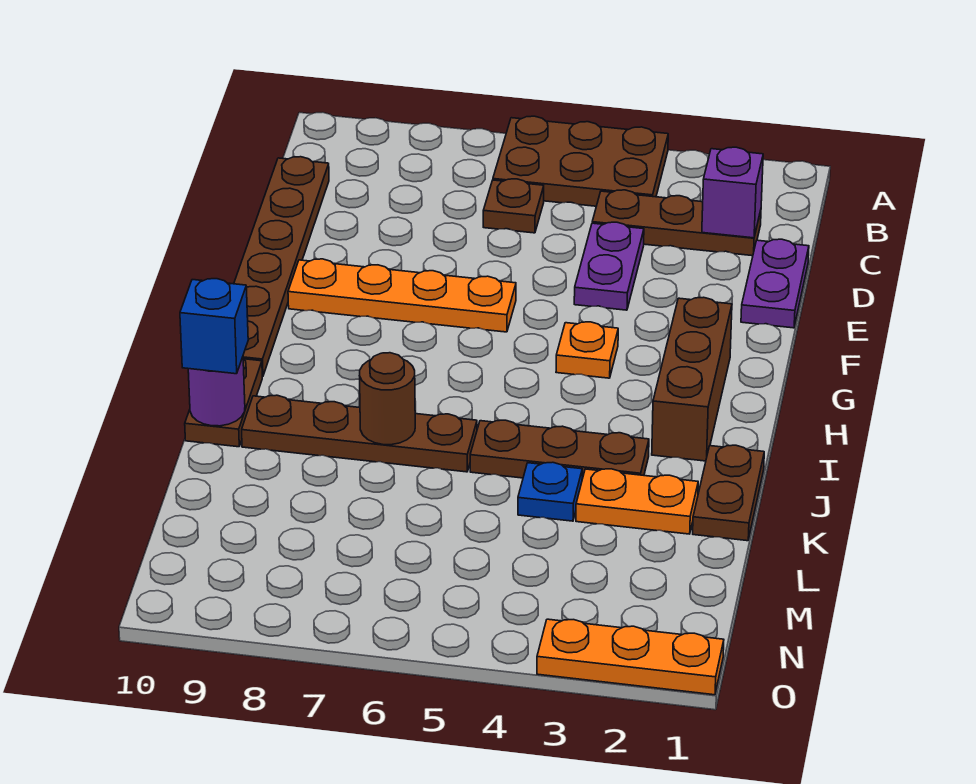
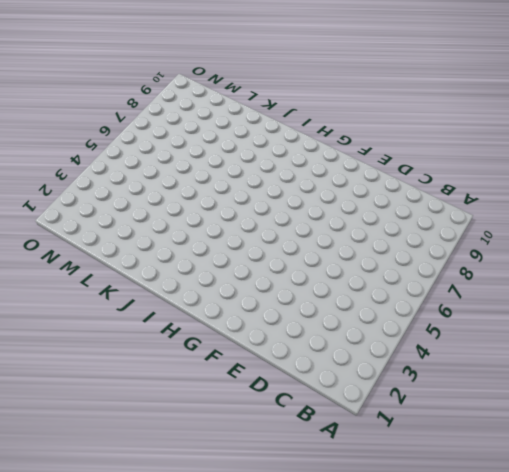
none -> brown 2x3 plate [493,116,668,206]
none -> brown 1x3 plate [592,190,761,256]
none -> brown 1x1 plate [483,179,544,233]

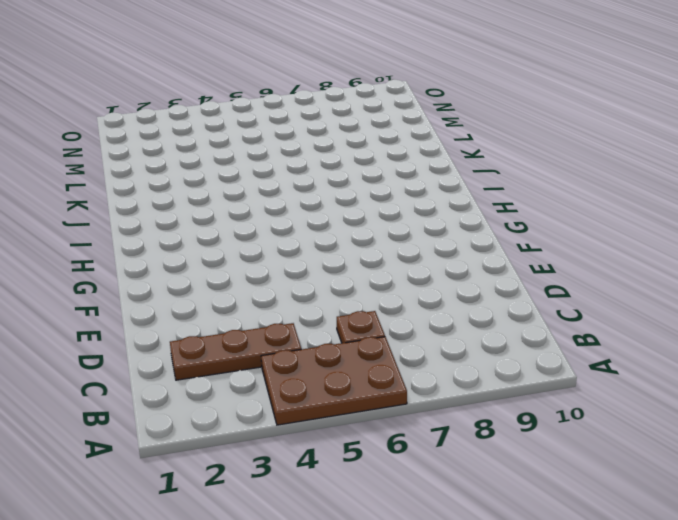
none -> brown 1x6 plate [234,157,329,377]
none -> purple 1x2 plate [741,239,809,328]
none -> purple 1x2 plate [574,222,644,310]

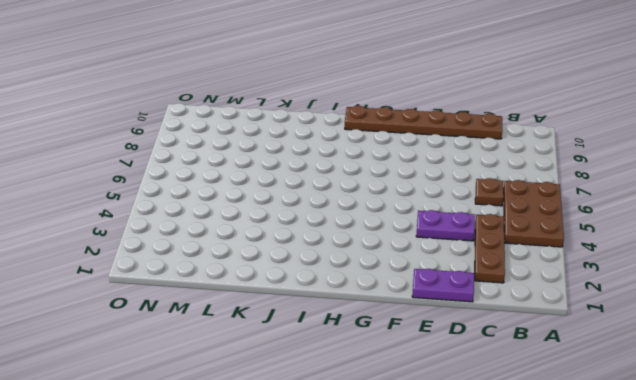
none -> orange 1x4 plate [288,259,516,332]
none -> brown 1x3 brick [652,297,732,461]
none -> orange 1x1 plate [556,322,618,378]

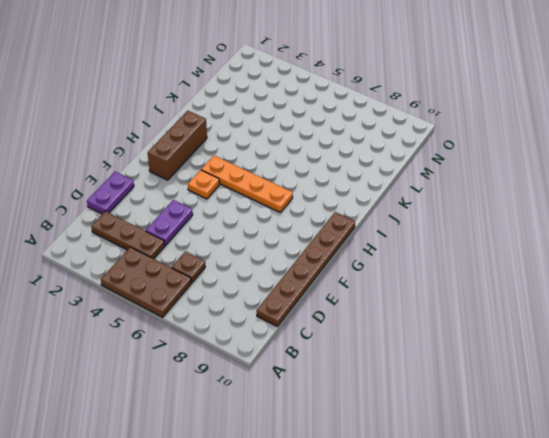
orange 1x4 plate [201,156,293,212] -> orange 1x4 plate moved to [288,259,516,332]
none -> brown 1x2 plate [185,359,262,447]
none -> brown 1x2 plate [693,445,764,541]
none -> brown 1x3 plate [470,420,649,479]

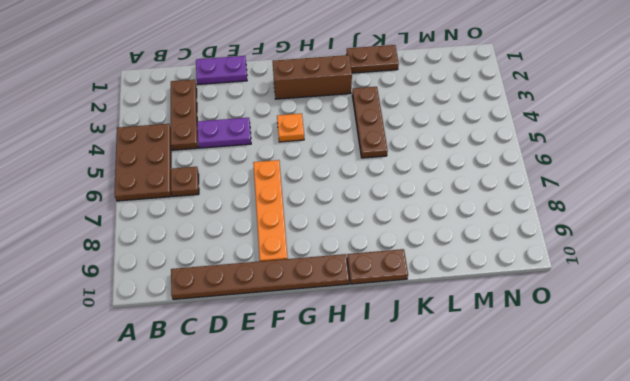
none -> brown 1x4 plate [242,395,477,472]
none -> orange 1x2 plate [576,469,698,534]
none -> blue 1x1 plate [518,462,582,521]

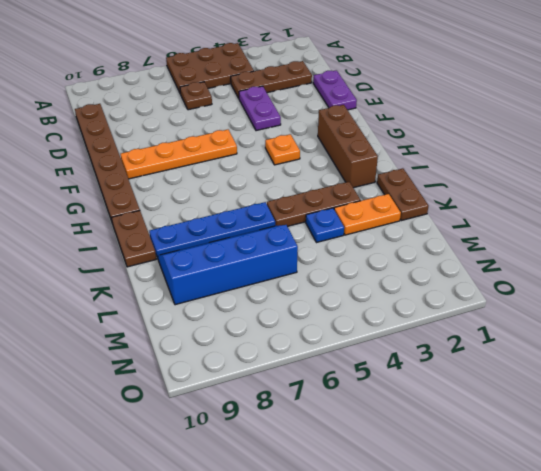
blue 1x4 plate [149,202,275,258] -> brown 1x4 plate [242,395,477,472]
blue 2x4 slope [158,225,298,305] -> none
none -> orange 1x3 plate [537,619,724,695]
none -> purple 1x1 brick [702,147,763,238]
none -> brown 1x1 round brick [359,353,415,445]

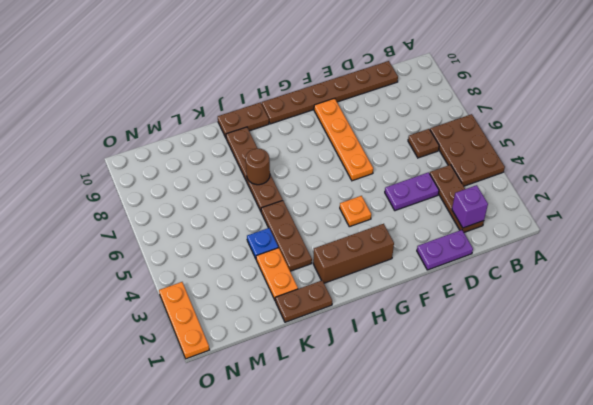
none -> purple 1x1 round brick [188,357,245,426]
none -> blue 1x1 brick [180,279,248,374]

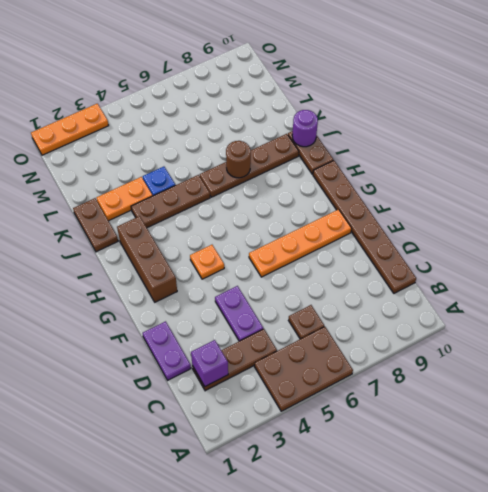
none -> blue 1x1 brick [180,279,248,374]

